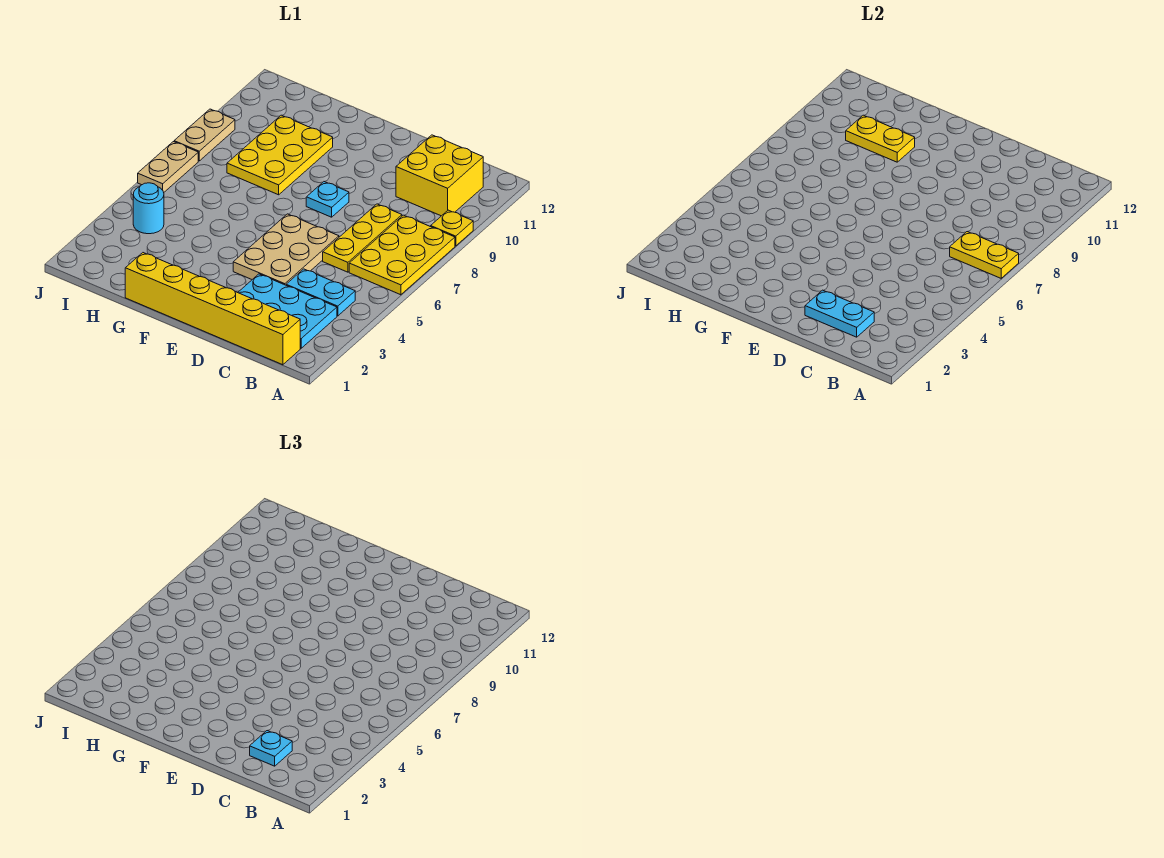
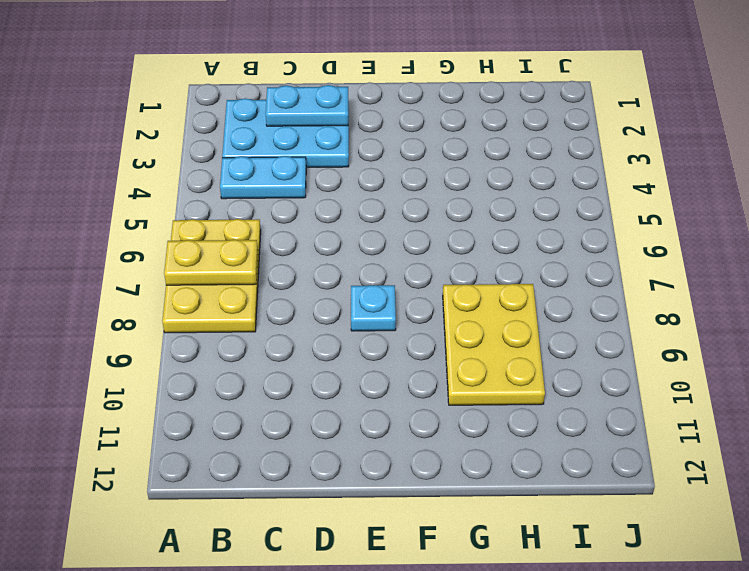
none -> yellow 1x1 plate [431,210,473,246]
none -> yellow 1x6 brick [125,253,300,365]
none -> yellow 2x2 brick [396,135,484,216]

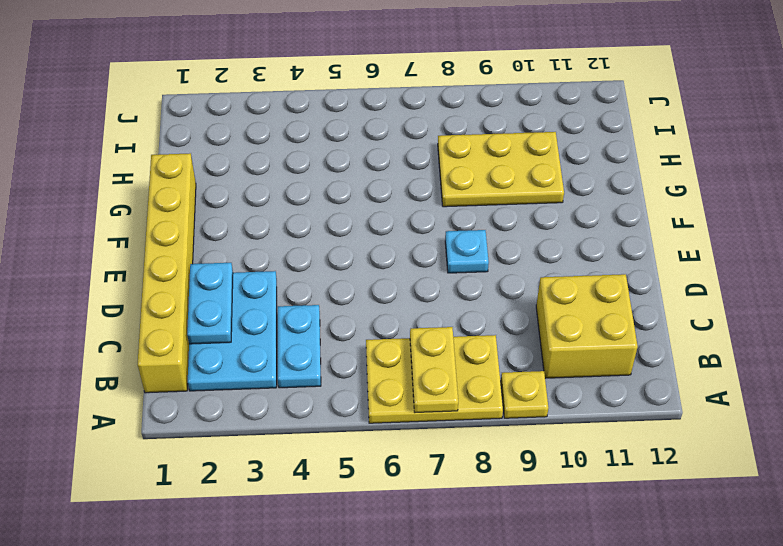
none -> yellow 1x3 plate [323,204,402,272]
none -> tan 2x3 plate [233,214,339,285]
none -> cyan 1x1 round brick [133,183,164,234]

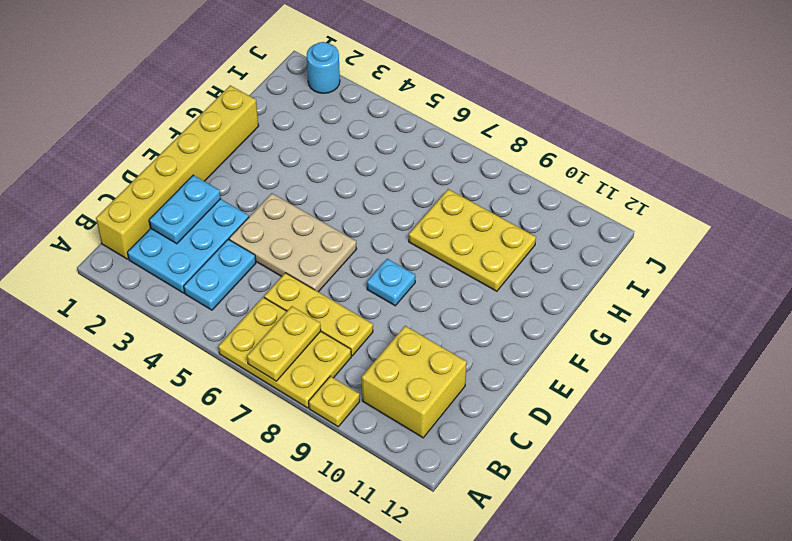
cyan 1x1 round brick [307,42,340,93] -> cyan 1x1 round brick moved to [133,183,164,234]
none -> tan 1x2 plate [138,142,198,192]
none -> tan 1x2 plate [174,109,235,161]
none -> yellow 1x2 plate [846,115,915,162]

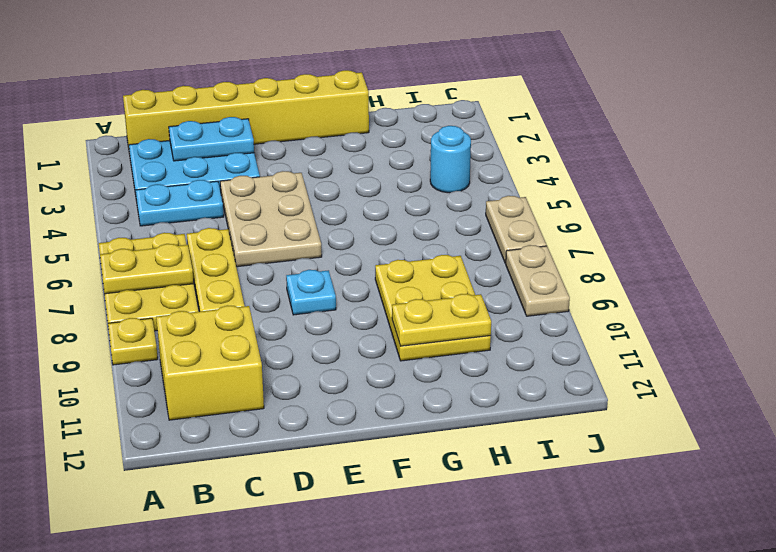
none -> cyan 1x1 plate [250,731,292,766]

